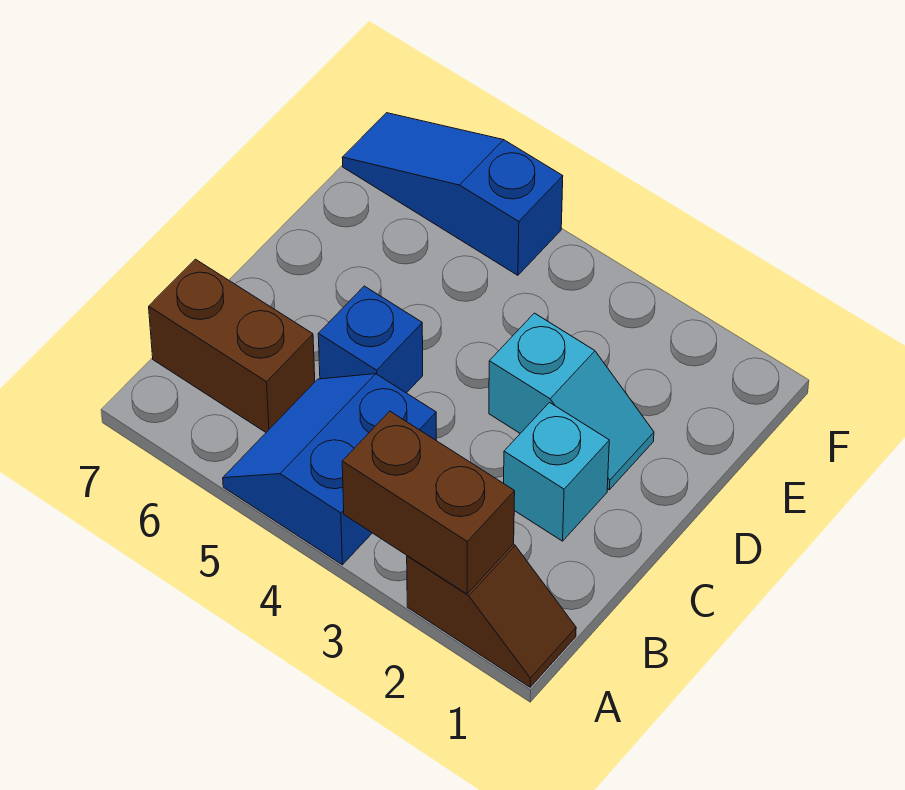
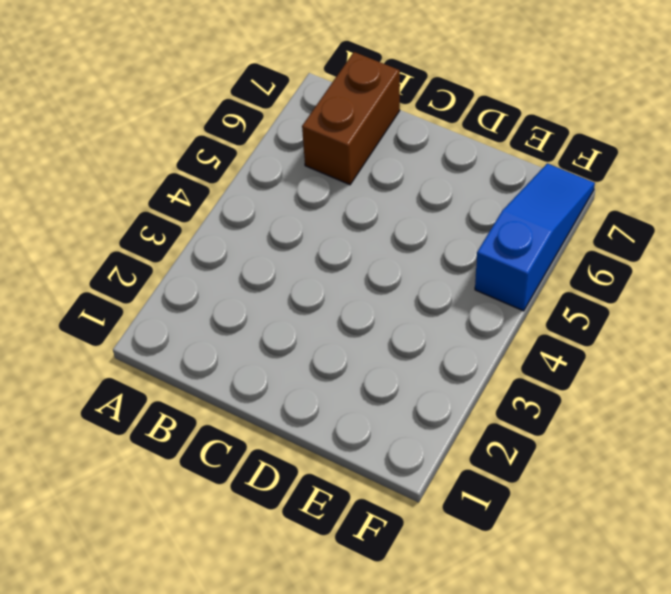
none -> brown 1x2 slope [407,544,576,687]
none -> blue 2x2 slope [223,374,436,565]

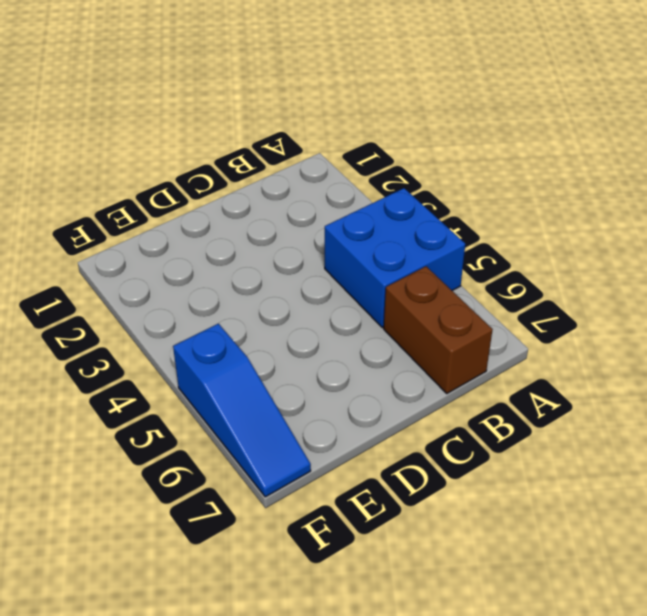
blue 2x2 brick [325,188,465,327] -> blue 2x2 slope [223,374,436,565]
none -> brown 1x2 slope [407,544,576,687]
none -> cyan 1x1 brick [504,403,609,541]

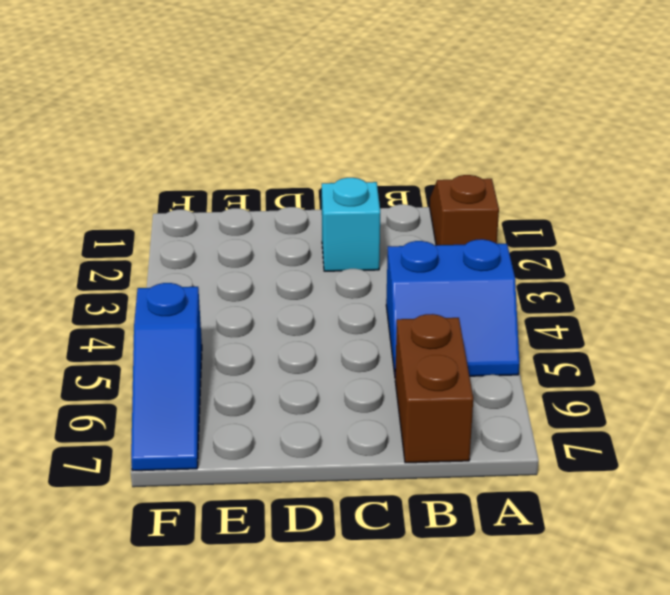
none -> blue 1x1 brick [318,286,423,393]
none -> cyan 1x2 slope [489,313,654,490]

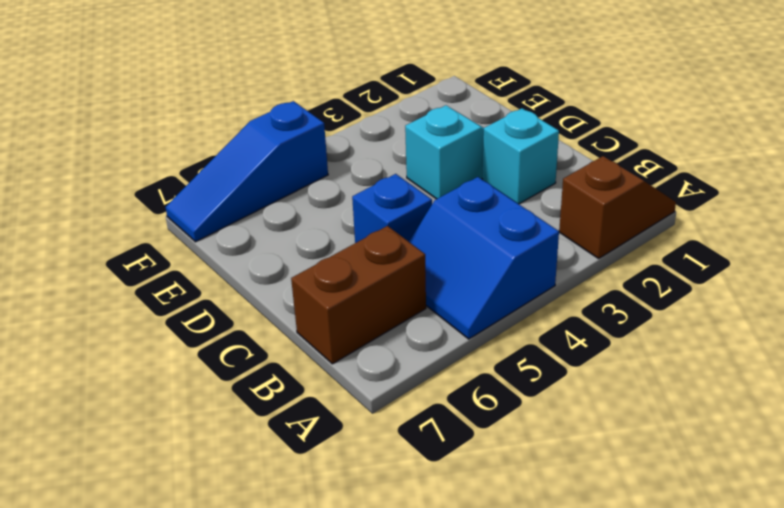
none -> brown 1x2 brick [342,411,515,594]

